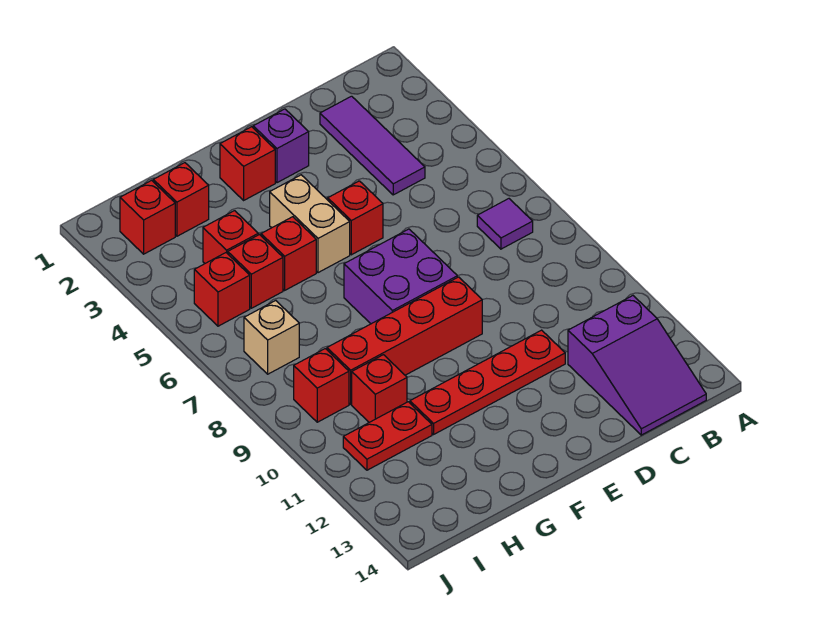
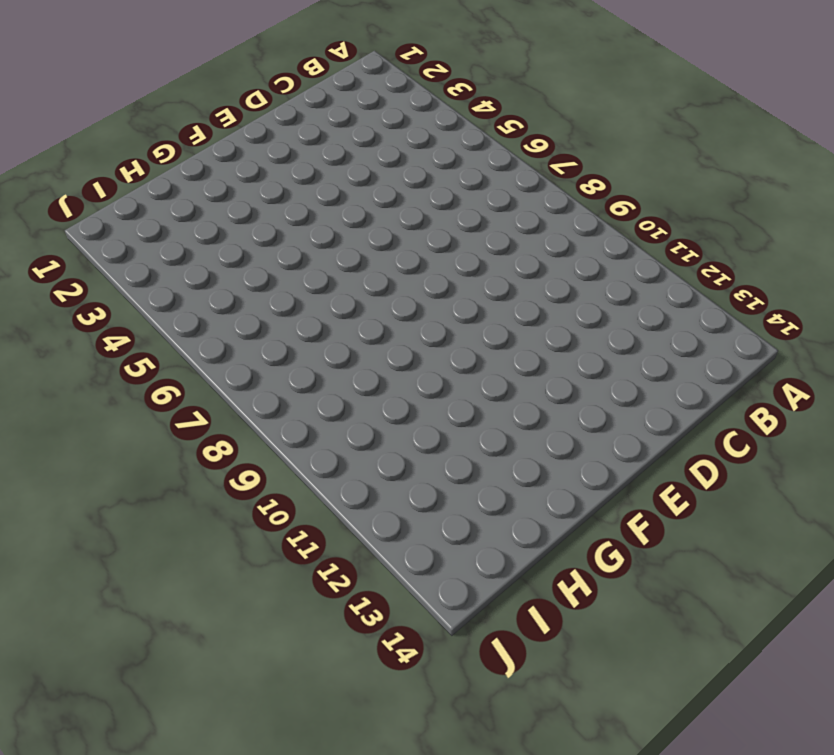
none -> purple 1x1 tile [477,199,533,249]
none -> purple 2x3 slope [568,296,706,435]
none -> purple 1x3 tile [320,96,425,195]

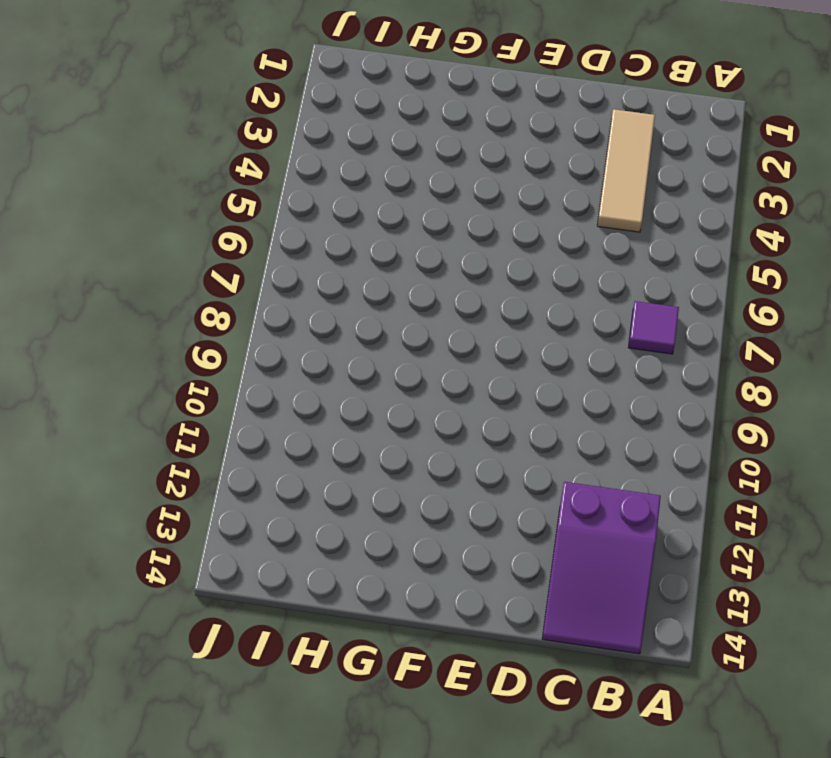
tan 1x3 tile [597,109,655,232] -> purple 1x3 tile [320,96,425,195]
none -> red 1x4 plate [410,330,565,434]
none -> purple 1x1 brick [253,109,309,183]
none -> red 1x1 brick [328,181,383,255]

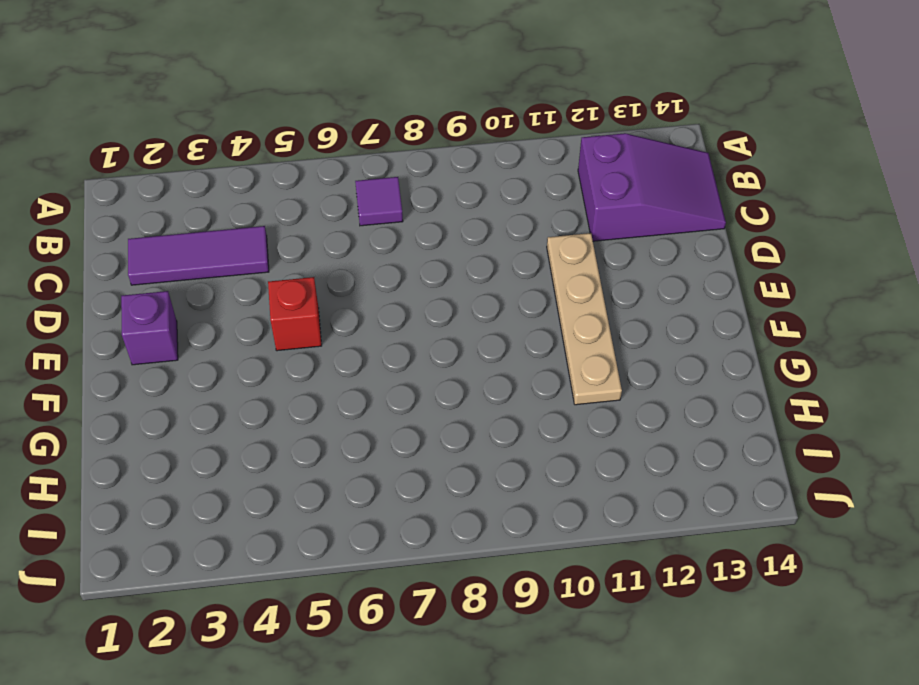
tan 1x4 plate [547,233,622,405] -> red 1x4 plate [410,330,565,434]
none -> purple 2x2 brick [344,229,457,324]
none -> red 1x4 brick [327,277,482,404]
none -> red 1x1 brick [220,127,275,200]

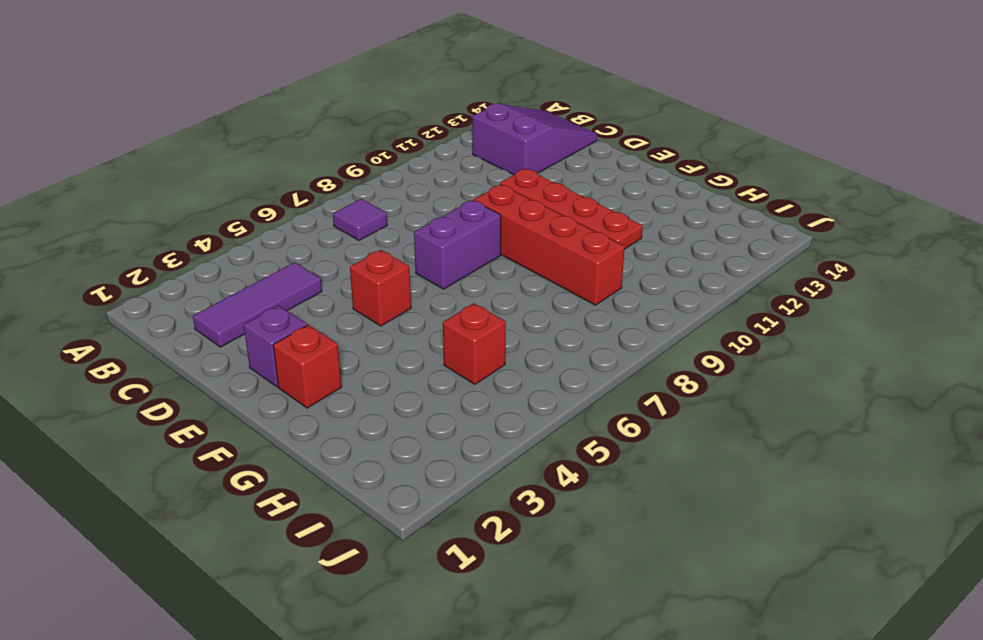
purple 1x2 brick [414,200,501,289] -> purple 2x2 brick [344,229,457,324]
none -> tan 1x2 brick [270,175,350,273]
none -> red 1x1 brick [261,217,316,290]
none -> red 1x1 brick [153,163,209,236]

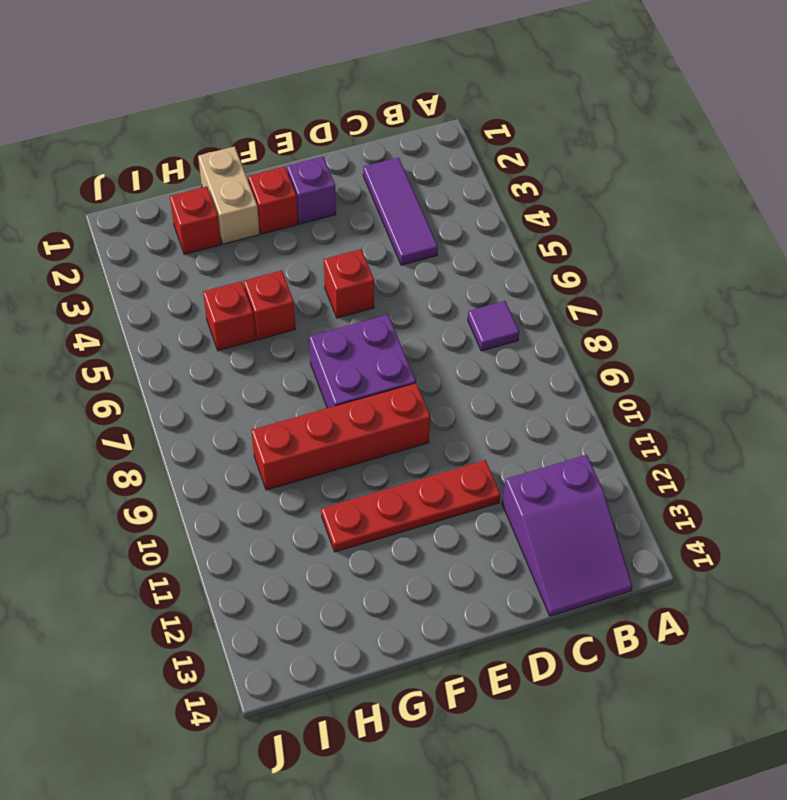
tan 1x2 brick [198,146,260,244] -> tan 1x2 brick moved to [270,175,350,273]
none -> red 1x1 brick [203,211,258,263]
none -> red 1x1 brick [352,355,407,422]
none -> red 1x2 plate [343,402,432,470]

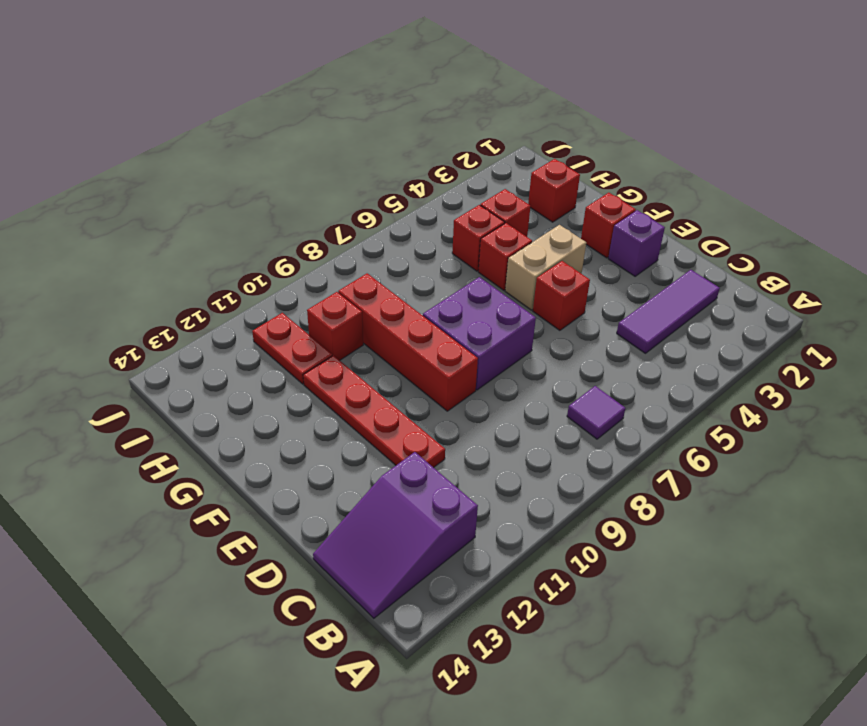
none -> red 1x1 brick [120,180,175,254]
none -> red 1x1 brick [194,253,250,326]
none -> tan 1x1 brick [244,301,299,374]

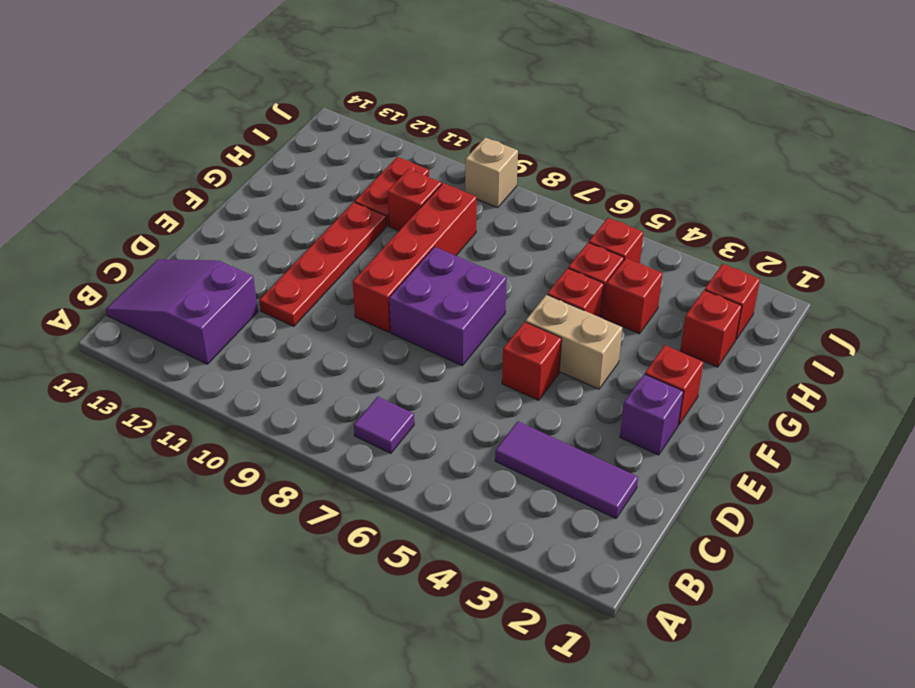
tan 1x1 brick [465,138,518,208] -> tan 1x1 brick moved to [244,301,299,374]
none -> red 1x1 brick [294,349,349,422]

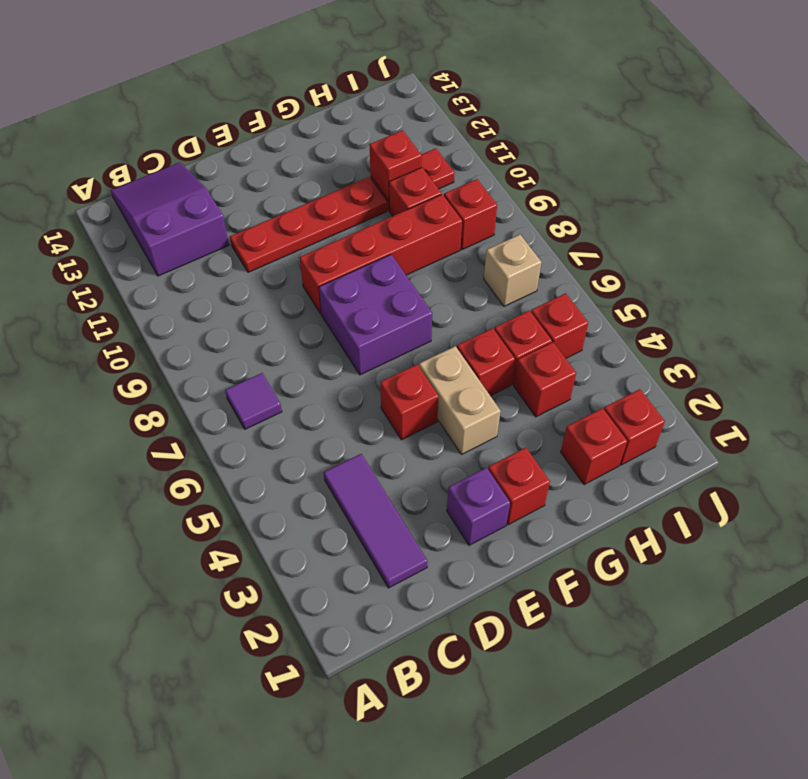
red 1x1 brick [369,130,422,201] -> none

